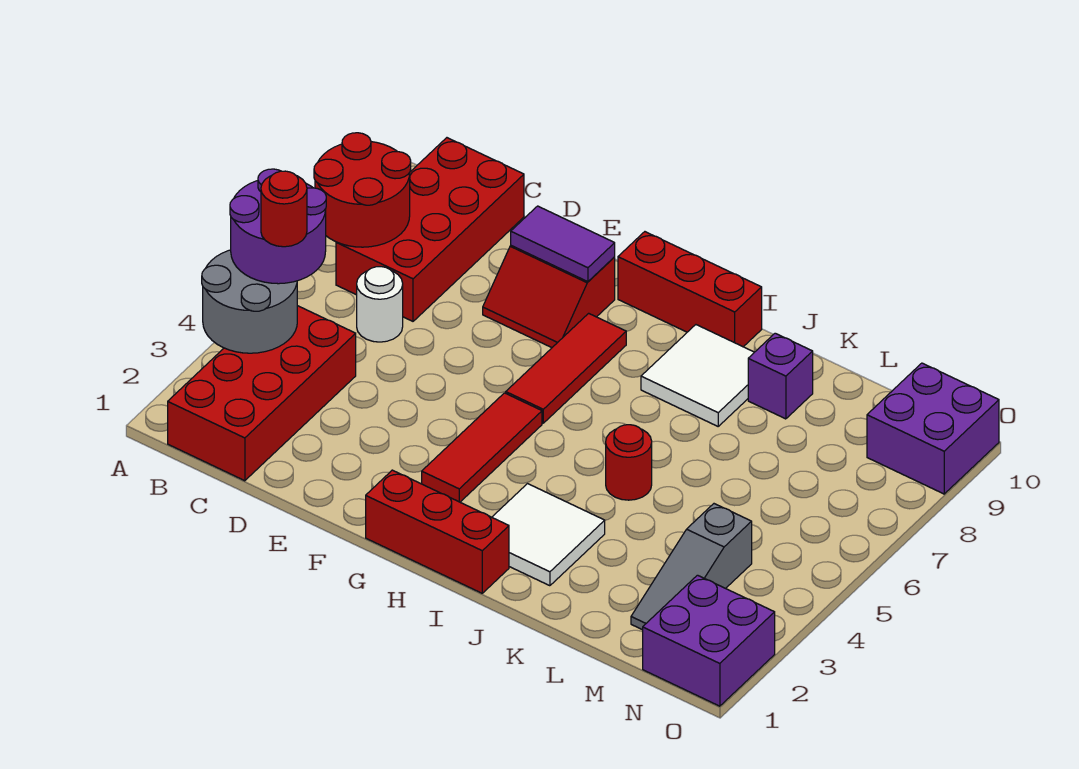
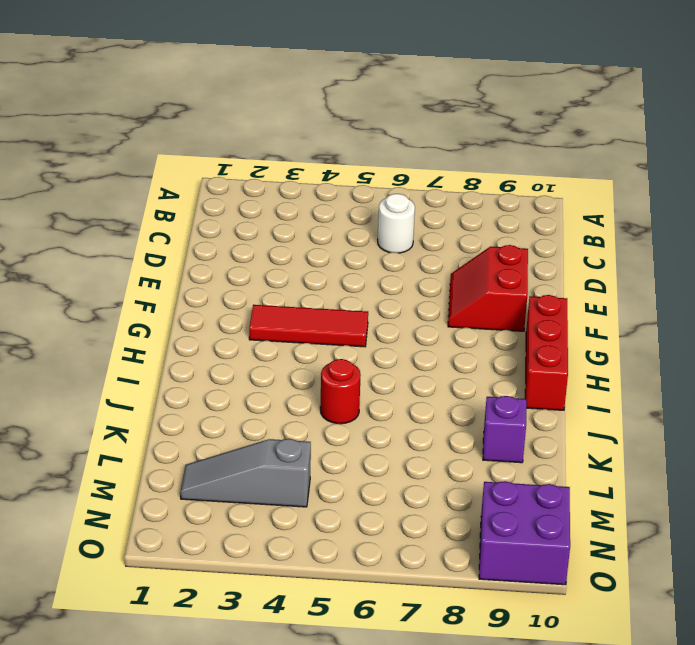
none -> red 2x4 brick [168,306,356,481]
none -> red 2x4 brick [336,138,524,321]
none -> red 1x3 brick [366,470,509,593]

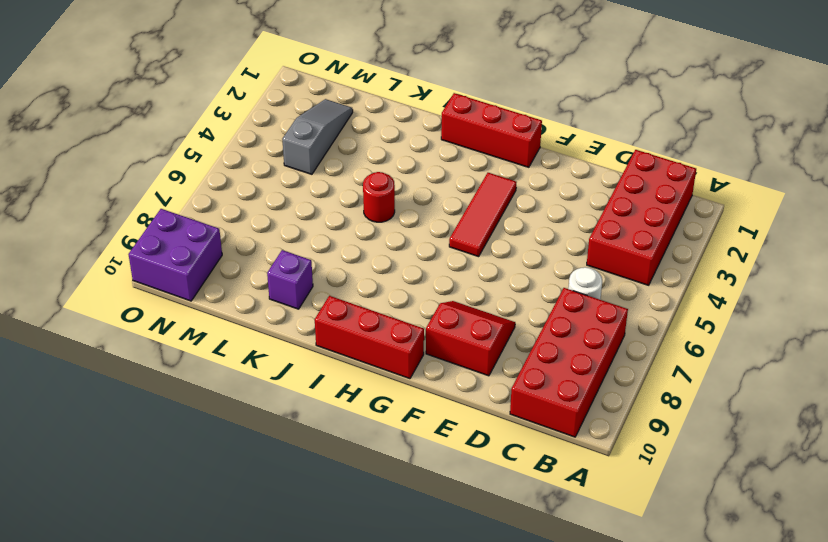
none -> red 1x3 tile [506,313,626,423]
none -> white 2x2 tile [492,484,605,586]
none -> white 2x2 tile [641,325,754,426]

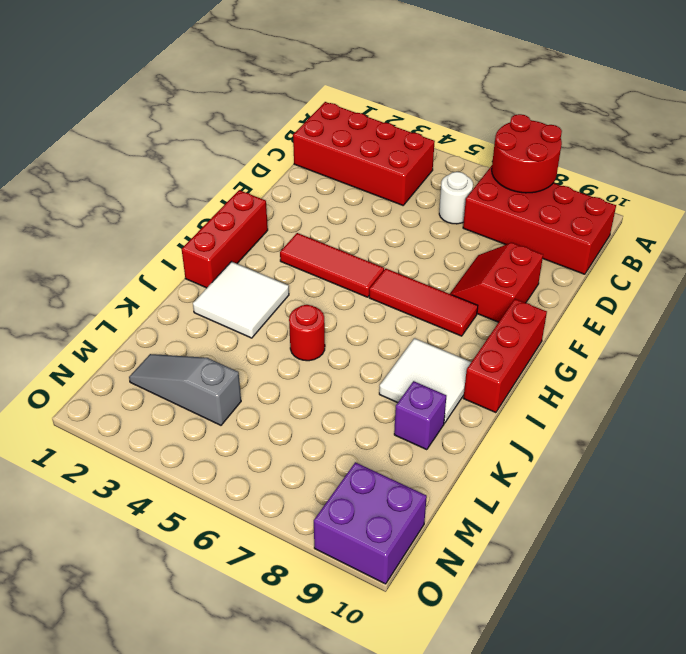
none -> purple 2x2 brick [643,575,775,706]
none -> grey 2x2 round brick [202,250,297,353]
none -> purple 1x2 tile [511,206,615,282]

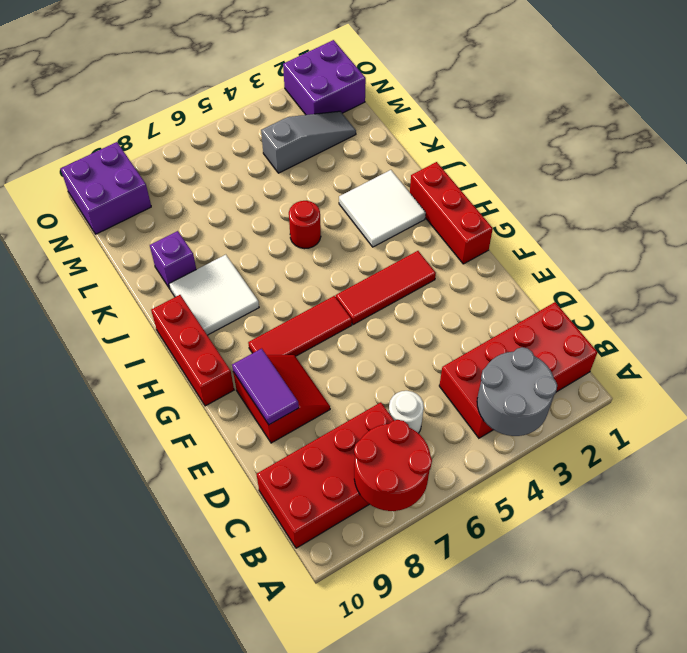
none -> purple 2x2 round brick [230,169,326,284]
none -> red 1x1 round brick [261,171,307,247]

